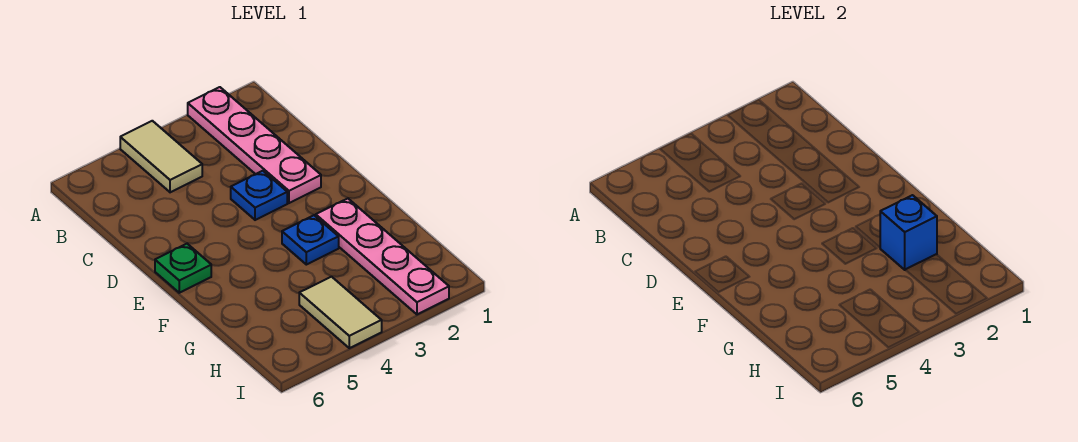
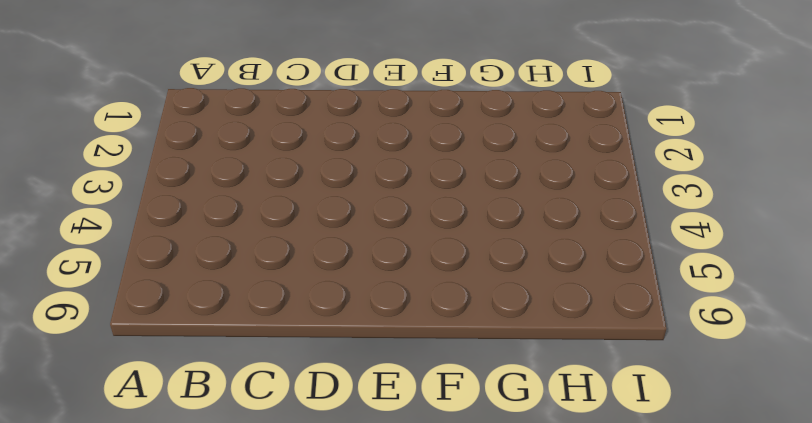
none -> pink 1x4 plate [188,87,321,203]
none -> tan 1x2 tile [120,121,202,192]

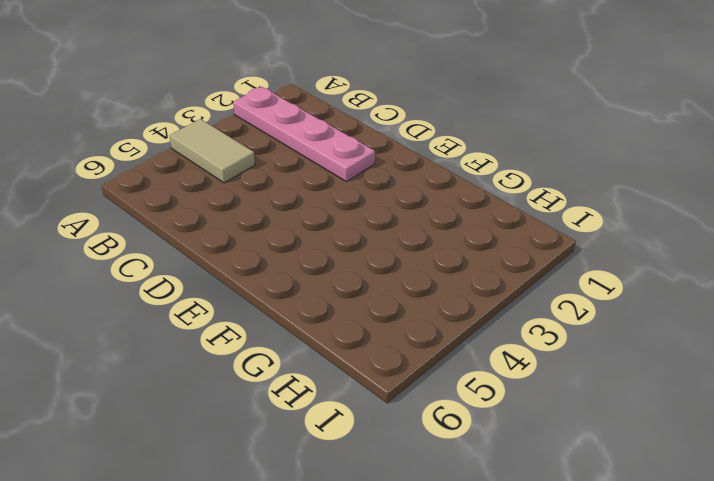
none -> blue 1x1 plate [231,171,287,220]
none -> green 1x1 plate [155,244,211,293]

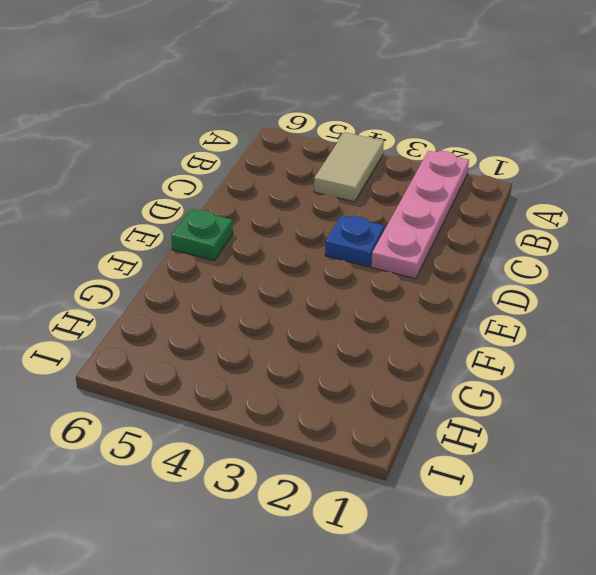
none -> pink 1x4 plate [316,199,449,314]
none -> blue 1x1 plate [282,215,339,265]

